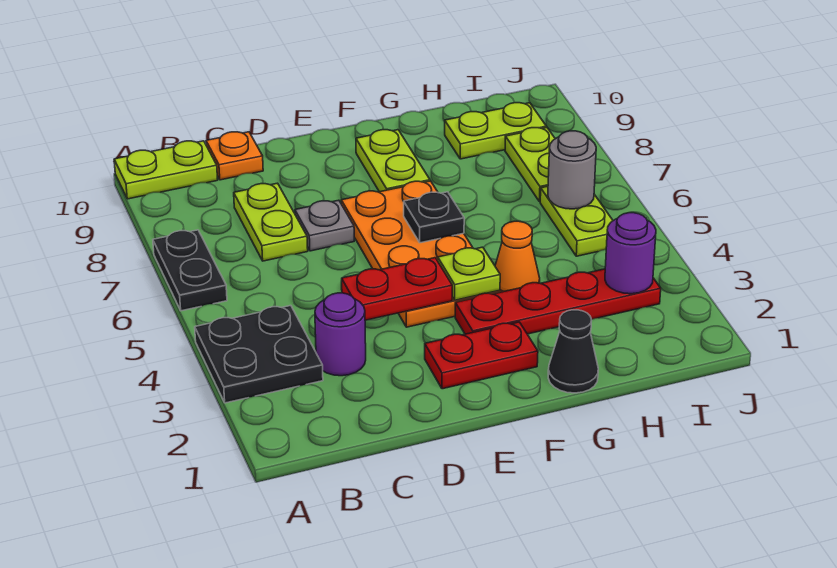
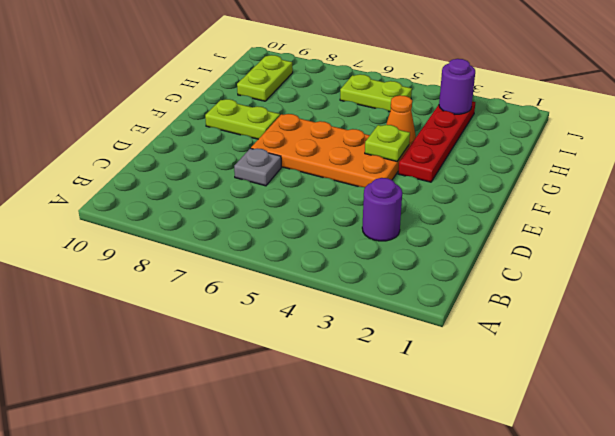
none -> black 2x2 plate [195,306,323,403]
none -> black 1x2 plate [153,230,227,311]
none -> lime 1x2 plate [114,141,218,199]

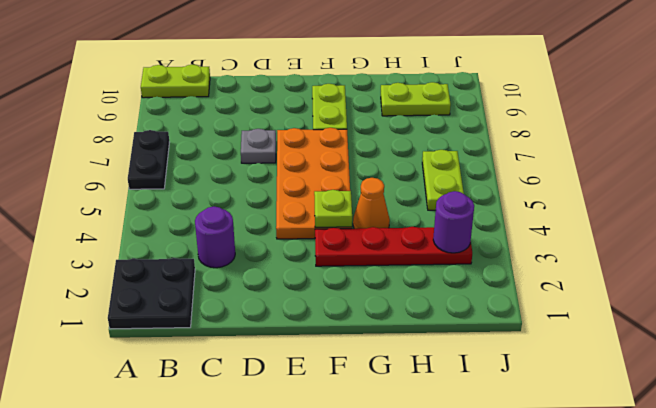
black 2x2 plate [108,258,195,329] -> black 2x2 plate moved to [195,306,323,403]
none -> lime 1x2 plate [234,183,308,261]
none -> orange 1x1 plate [206,132,263,180]
none -> red 1x2 plate [425,322,538,389]

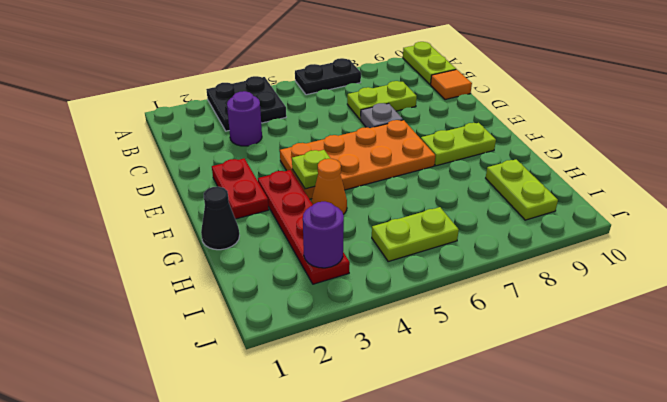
orange 1x1 tile [431,70,472,100] -> orange 1x1 plate [206,132,263,180]
none -> lime 1x2 plate [505,128,555,202]
none -> red 1x2 plate [341,258,452,320]
none -> black 1x1 plate [404,192,464,243]

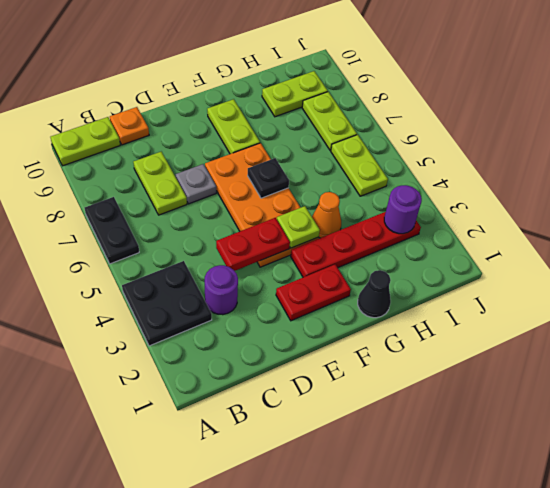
none -> grey 1x1 round brick [548,131,596,209]

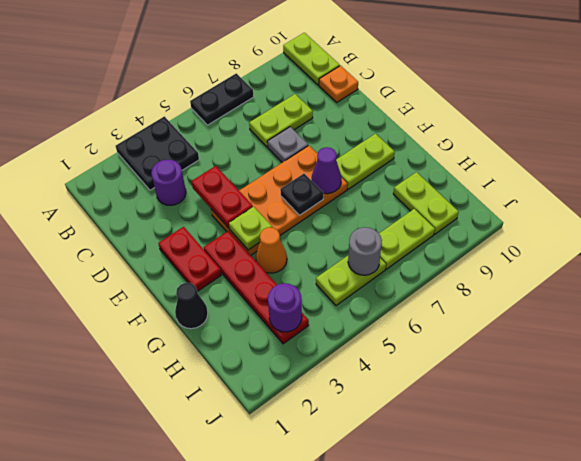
purple 1x1 cone [312,147,342,194] -> none

